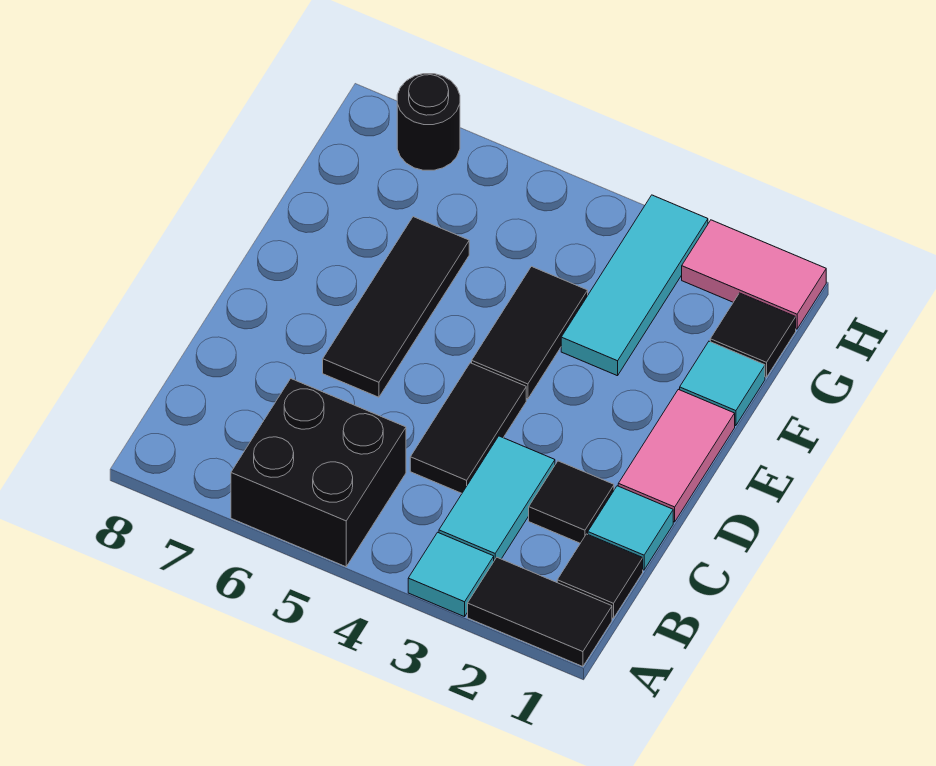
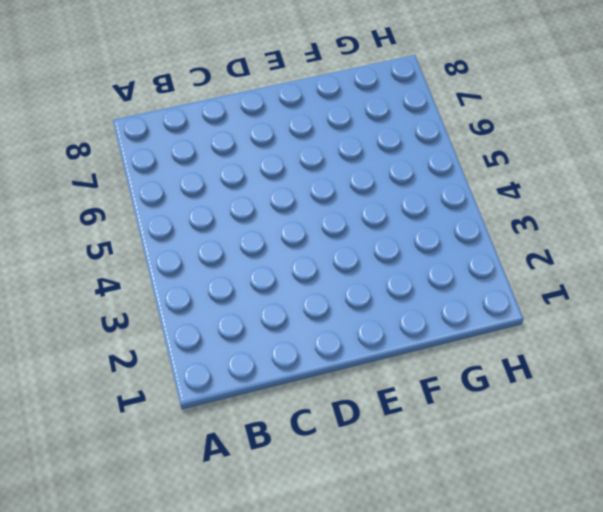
none -> black 1x2 tile [468,558,612,666]
none -> cyan 1x1 tile [408,532,494,617]
none -> black 2x2 brick [231,379,406,567]

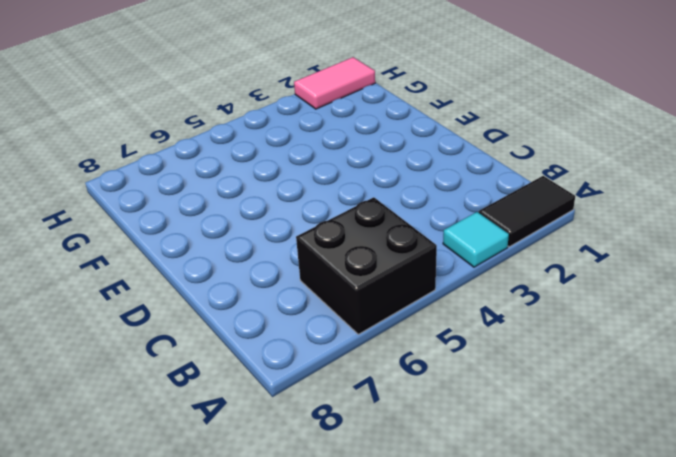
none -> black 1x1 tile [557,534,643,618]
none -> cyan 1x2 tile [439,436,555,561]
none -> cyan 1x1 tile [588,486,673,570]

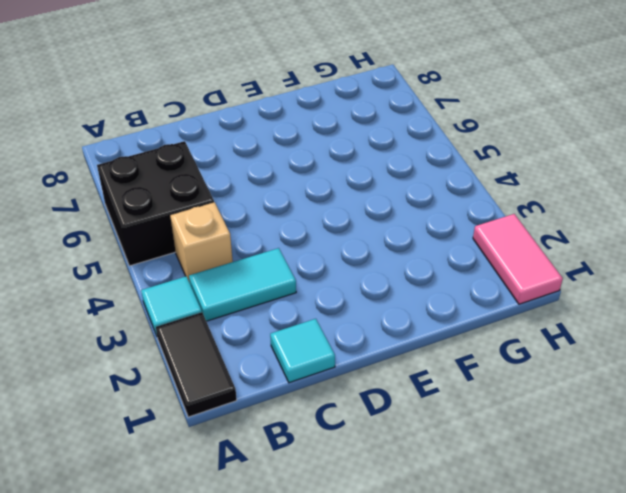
tan 1x1 brick [170,202,233,282] -> none
none -> black 1x1 tile [557,534,643,618]
none -> black 1x1 tile [529,461,614,543]
none -> black 1x2 tile [410,363,526,493]

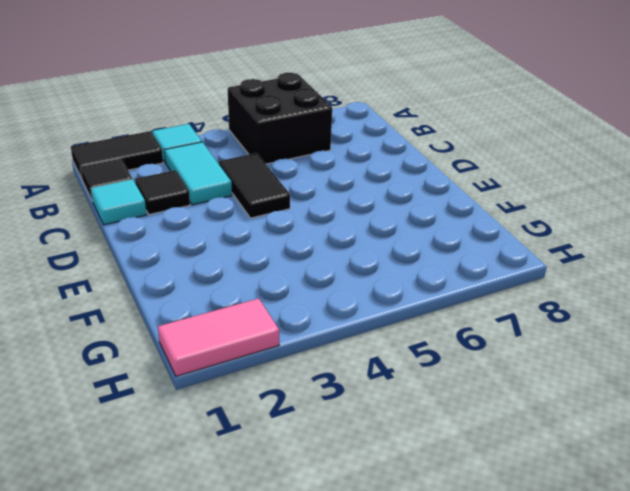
none -> pink 1x2 tile [618,389,735,522]
none -> black 1x3 tile [323,217,469,397]
none -> black 1x2 tile [472,267,588,399]

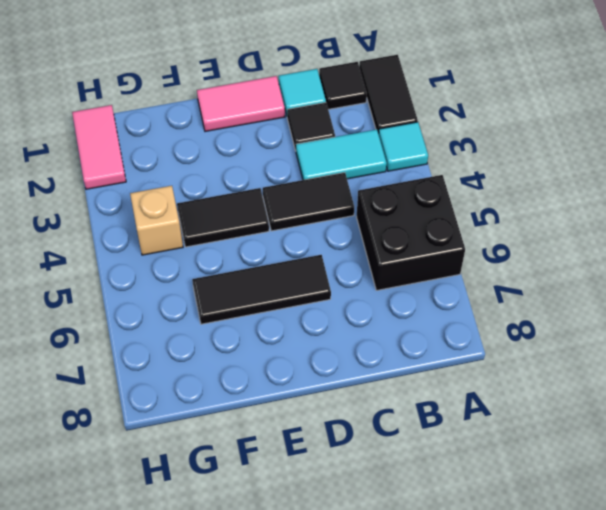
tan 1x1 brick [130,186,183,255] -> none
none -> cyan 1x1 tile [680,341,765,426]
none -> cyan 1x3 tile [561,195,708,376]
none -> black 1x1 tile [710,293,796,377]

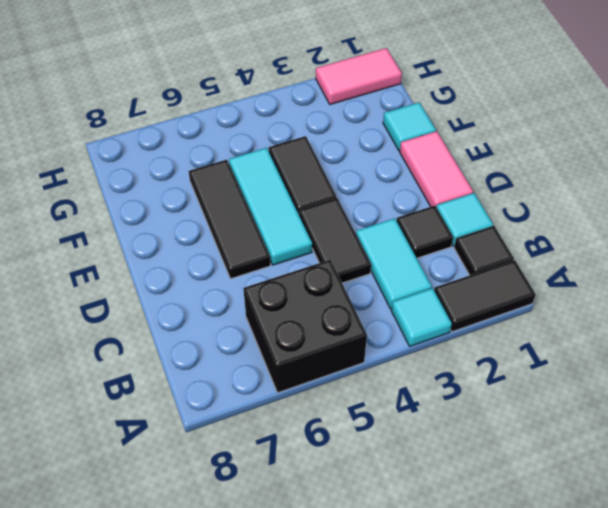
cyan 1x3 tile [229,148,312,265] -> cyan 1x3 tile moved to [561,195,708,376]
none -> black 1x1 tile [710,293,796,377]
none -> black 1x1 round brick [397,74,460,170]

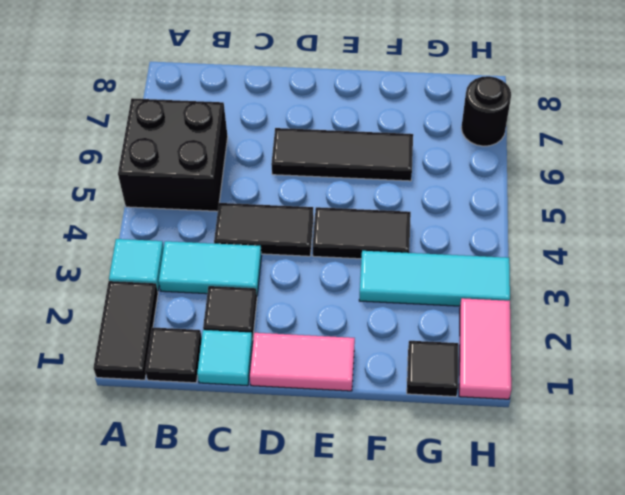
none -> cyan 1x1 tile [680,341,765,426]

